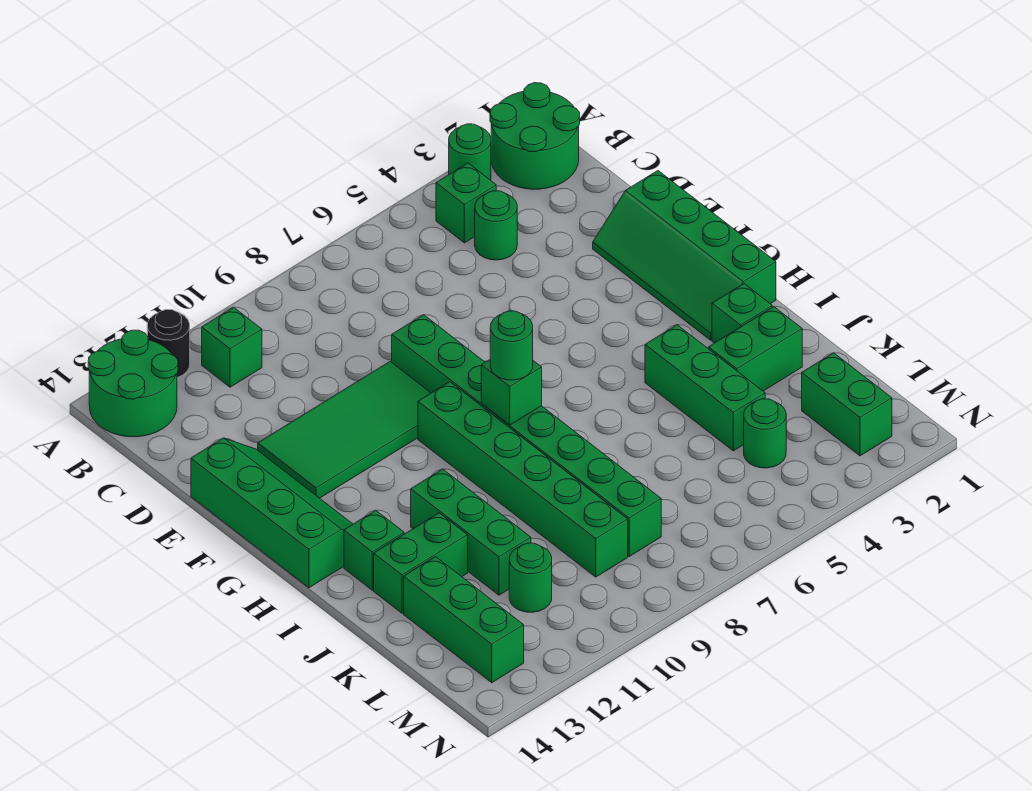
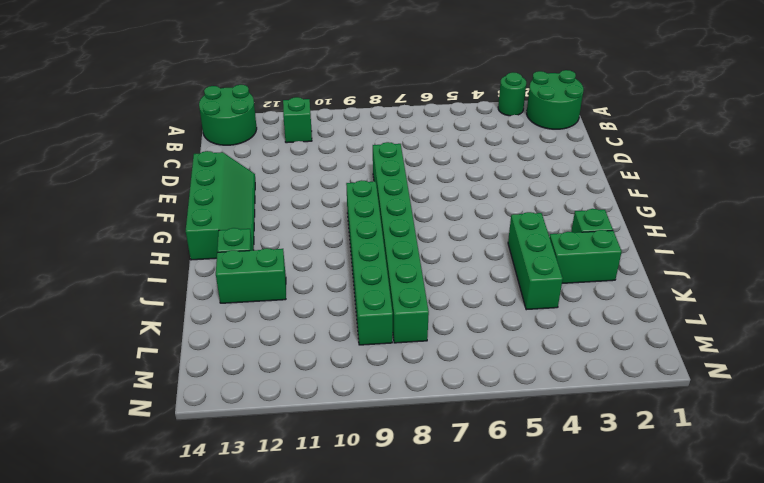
none -> black 1x1 round brick [147,310,190,377]
none -> green 1x1 brick [436,163,496,243]
none -> green 1x1 round brick [475,191,517,260]

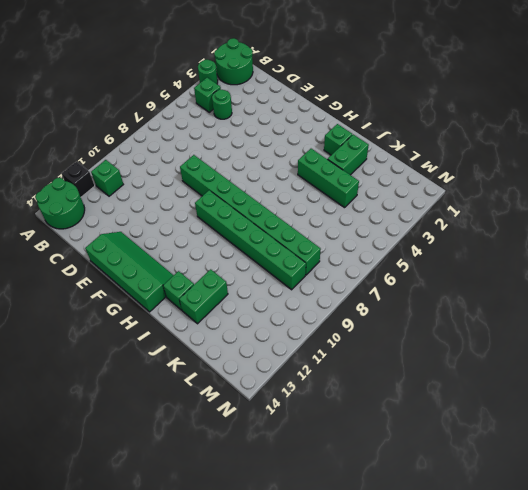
black 1x1 brick [62,161,95,197] -> black 1x1 round brick [147,310,190,377]
none -> green 2x4 slope [593,171,776,340]
none -> green 2x4 tile [258,362,430,498]
none -> green 1x3 brick [411,469,531,595]

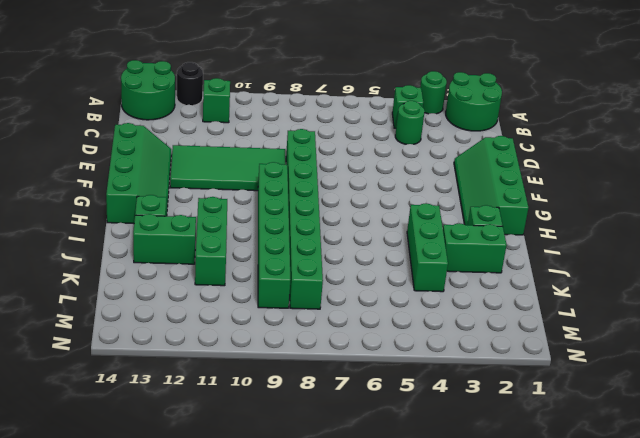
none -> green 1x3 brick [404,557,524,683]
none -> green 1x2 brick [802,353,892,456]
none -> green 1x1 round brick [744,399,786,468]

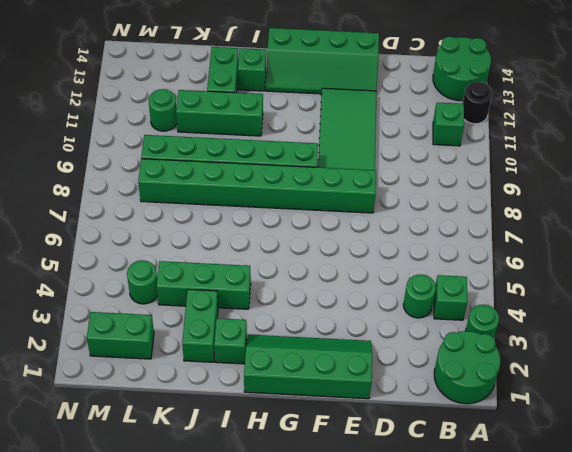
none -> green 1x3 brick [404,557,524,683]
none -> green 1x1 brick [481,360,542,425]
none -> green 1x1 round brick [490,311,533,380]

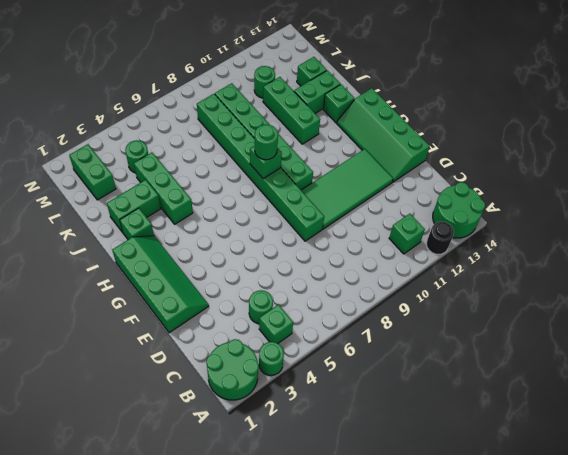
green 1x1 brick [297,57,327,86] -> green 1x3 brick [404,557,524,683]

